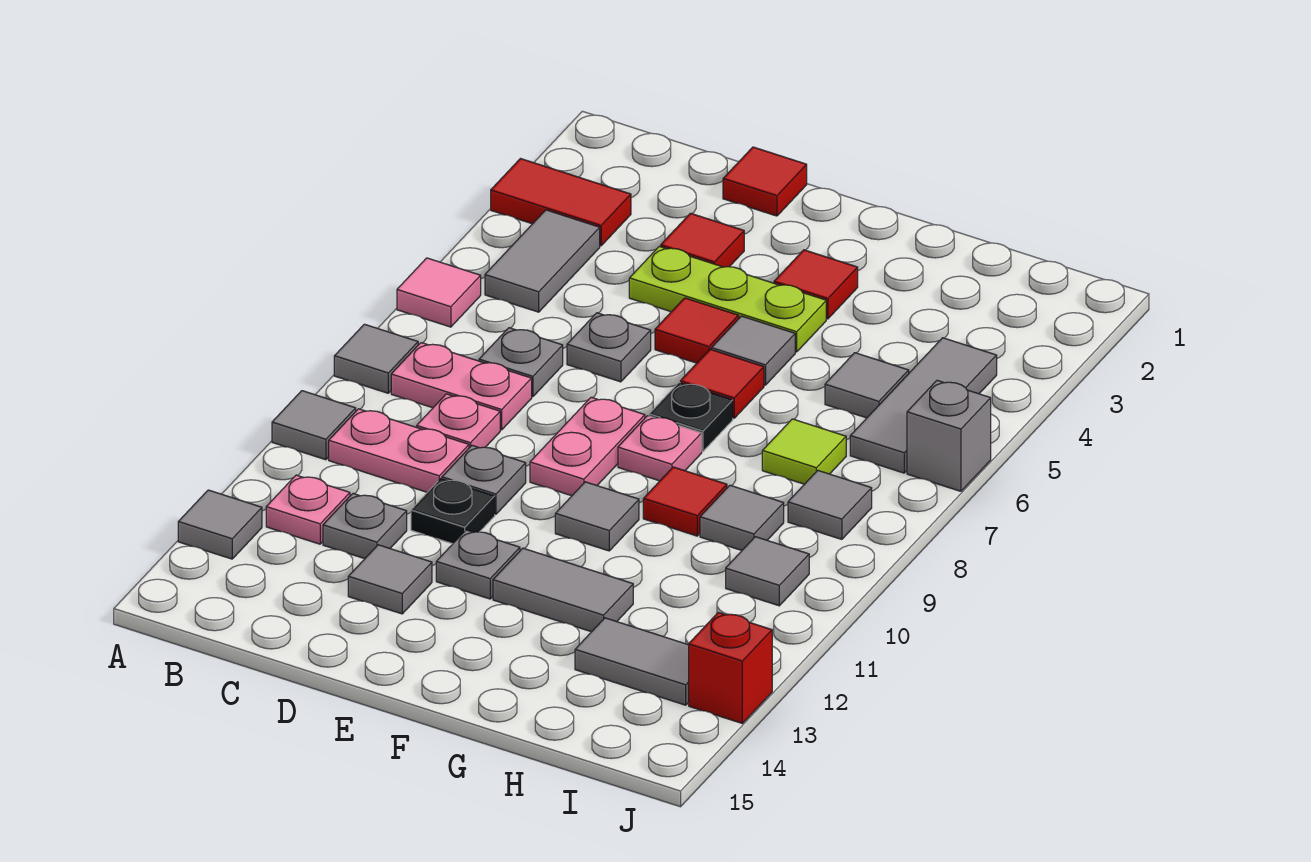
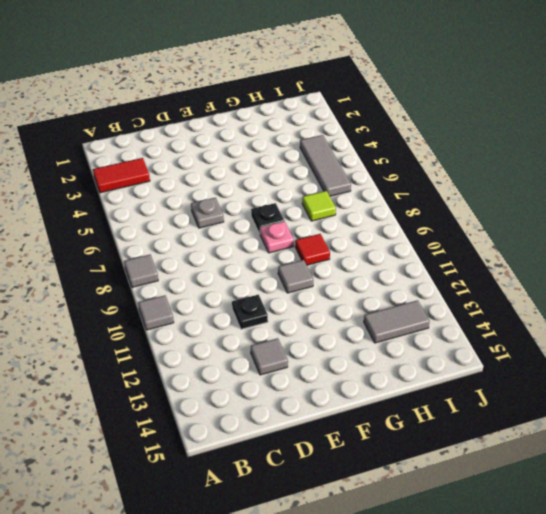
none -> pink 1x1 tile [397,258,481,327]
none -> grey 1x1 tile [178,490,262,559]
none -> grey 1x2 tile [485,210,600,312]
none -> pink 1x2 plate [391,343,532,430]

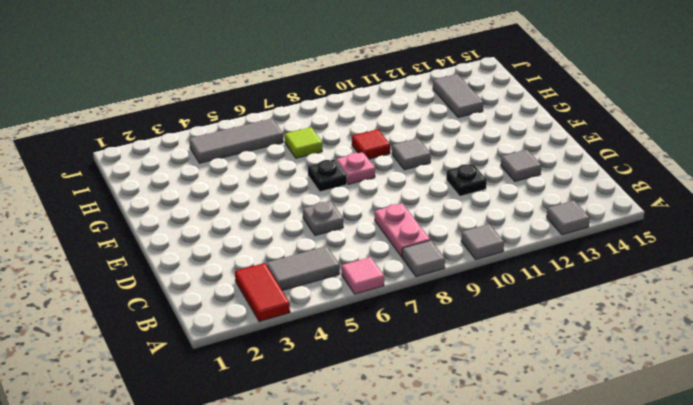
none -> pink 1x2 plate [329,409,469,492]
none -> pink 1x1 plate [266,475,350,544]
none -> grey 1x1 plate [479,328,563,397]
none -> pink 1x1 plate [417,394,500,448]

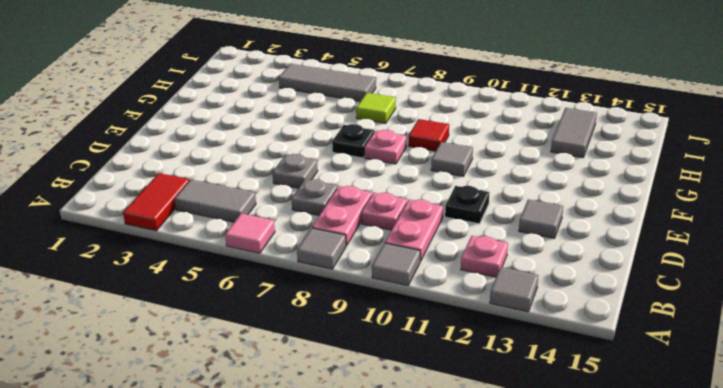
none -> grey 1x1 plate [323,494,407,559]
none -> red 1x1 tile [723,147,807,216]
none -> red 1x1 tile [661,213,744,267]
none -> lime 1x3 plate [629,246,826,352]

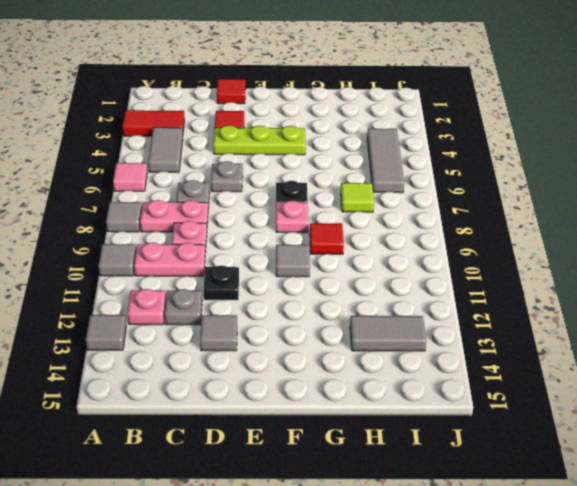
none -> grey 1x1 plate [442,445,526,514]
none -> red 1x1 tile [655,298,739,363]
none -> pink 1x2 plate [530,397,645,496]
none -> grey 1x1 plate [436,530,520,599]

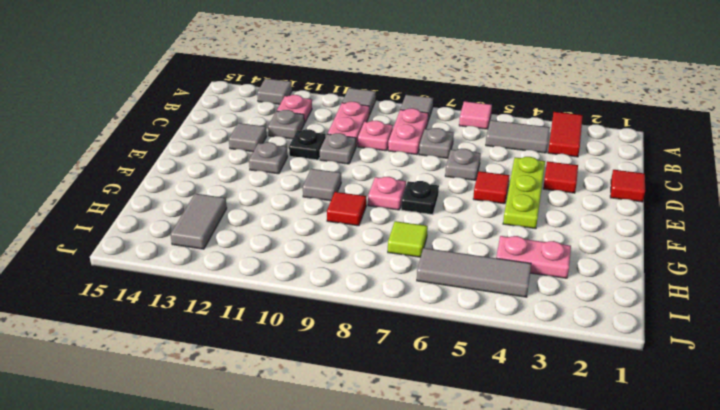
pink 1x2 plate [496,236,571,278] -> pink 1x2 plate moved to [530,397,645,496]
none -> red 1x1 tile [774,250,858,319]
none -> grey 1x1 tile [712,316,795,385]
none -> red 1x1 tile [680,349,764,418]
none -> grey 1x2 tile [493,548,633,632]

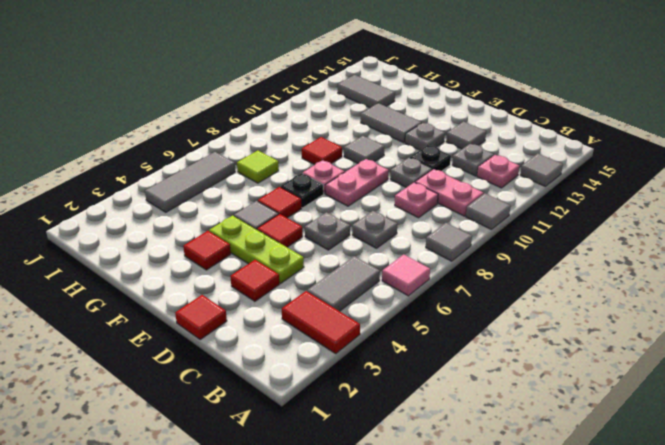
none -> pink 1x2 plate [391,343,532,430]
none -> grey 1x1 tile [825,353,909,418]
none -> grey 1x1 tile [700,485,784,550]
none -> grey 1x1 tile [788,470,872,539]

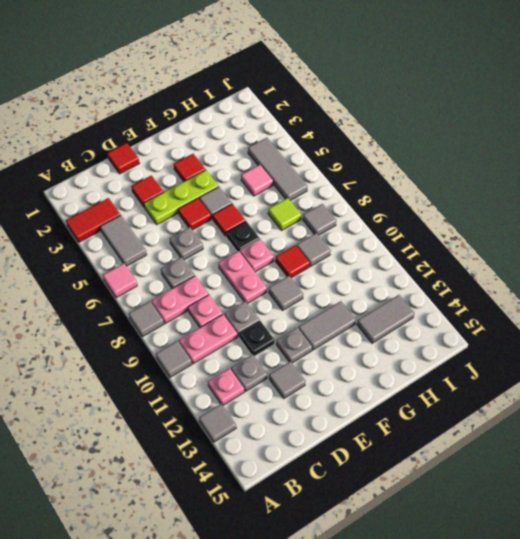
pink 1x1 tile [241,165,273,196] -> grey 1x1 tile [825,353,909,418]
none -> grey 1x1 tile [726,537,809,606]
none -> grey 1x1 brick [907,380,991,491]
none -> red 1x1 brick [689,612,772,723]

